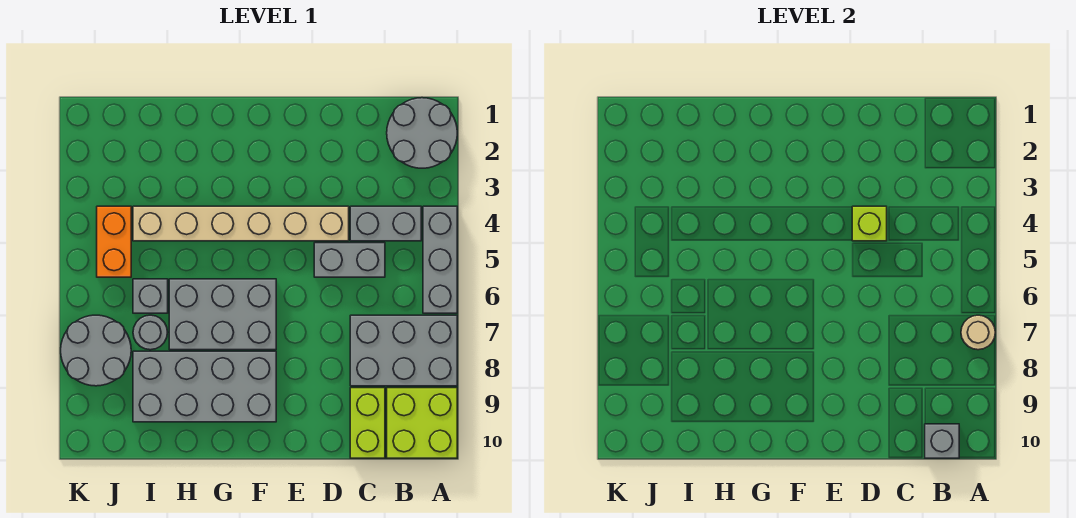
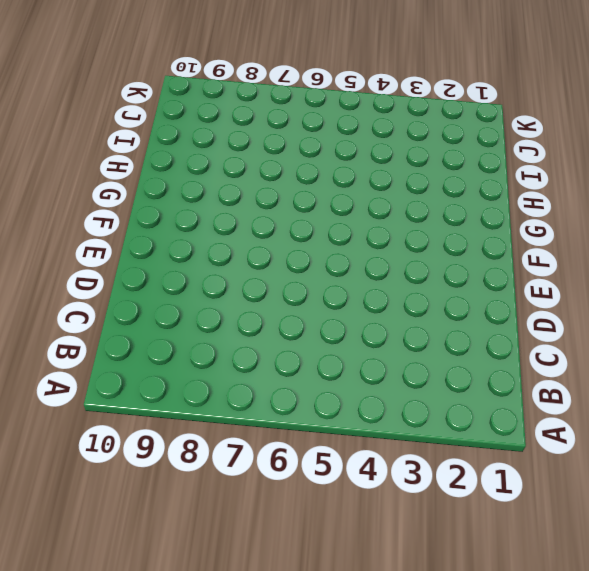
none -> grey 2x2 round brick [387,98,457,168]
none -> grey 1x3 brick [423,206,457,313]
none -> grey 2x3 brick [350,315,457,386]

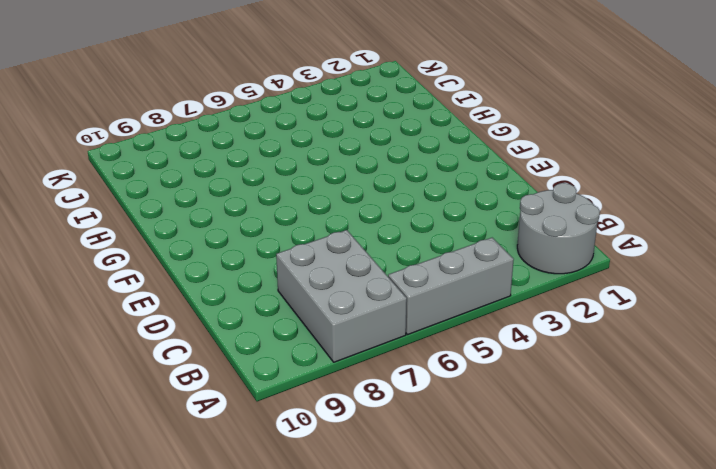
none -> lime 2x2 brick [387,388,457,458]
none -> grey 1x2 brick [350,206,421,241]
none -> grey 1x2 brick [314,243,385,277]

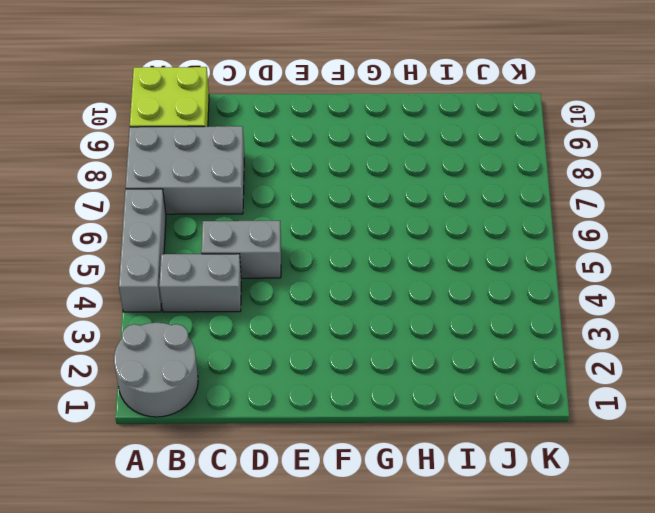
none -> lime 1x2 brick [350,388,385,458]
none -> tan 1x6 brick [133,206,349,241]
none -> grey 2x3 brick [169,279,276,350]

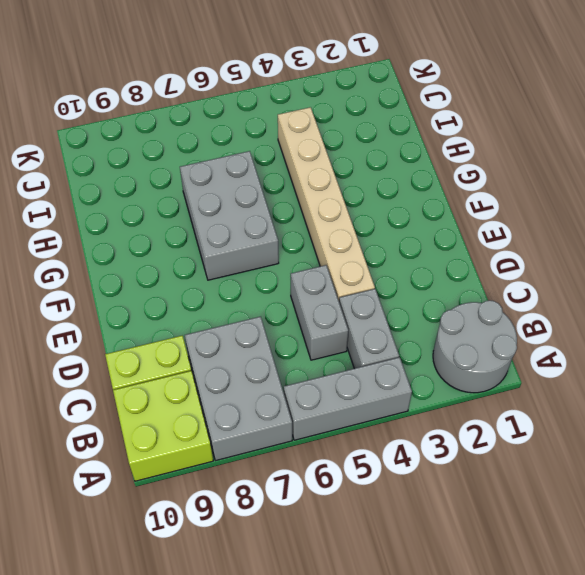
none -> grey 2x4 brick [133,351,276,422]
none -> grey 1x1 brick [133,279,168,313]
none -> grey 1x1 round brick [133,315,168,350]

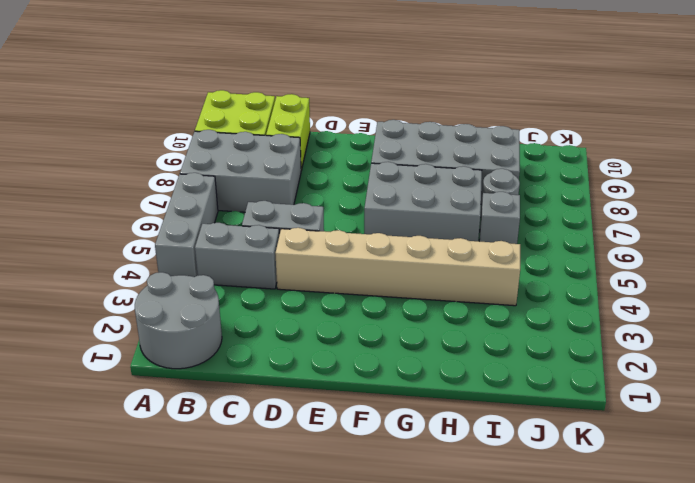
none -> orange 1x2 brick [97,206,131,277]
none -> grey 2x2 round brick [61,315,131,386]
none -> tan 1x1 round brick [961,315,995,350]

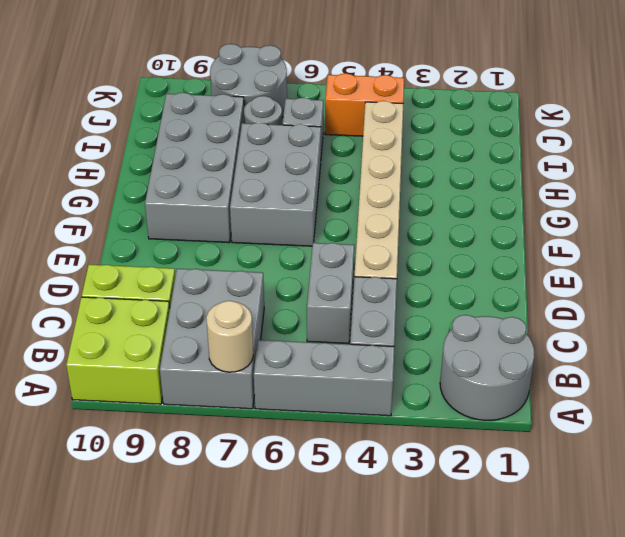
none -> grey 1x1 brick [925,424,959,458]
none -> lime 1x1 brick [852,206,887,241]

